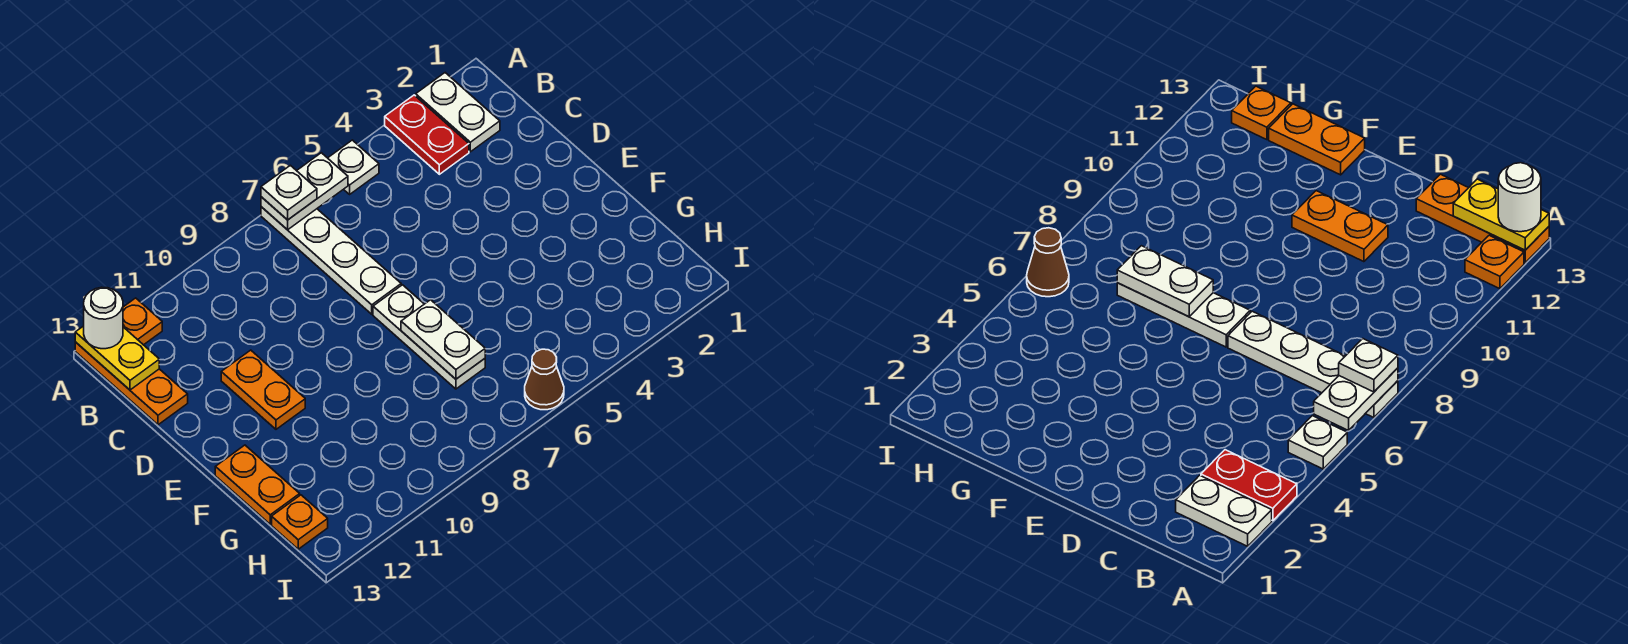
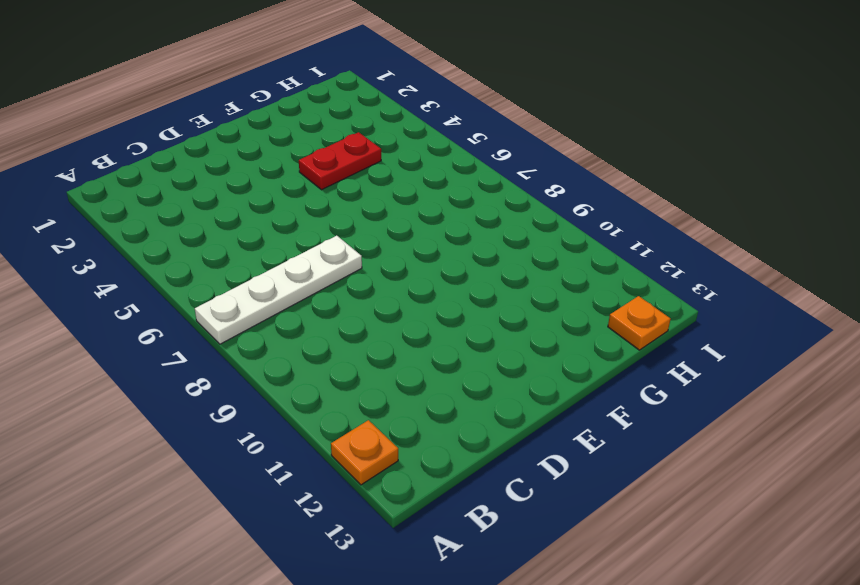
red 1x2 plate [299,132,381,190] -> red 1x2 plate moved to [385,95,469,174]
none -> white 1x2 plate [416,73,500,152]
none -> white 1x1 plate [328,140,379,194]
none -> orange 1x3 plate [75,342,188,425]

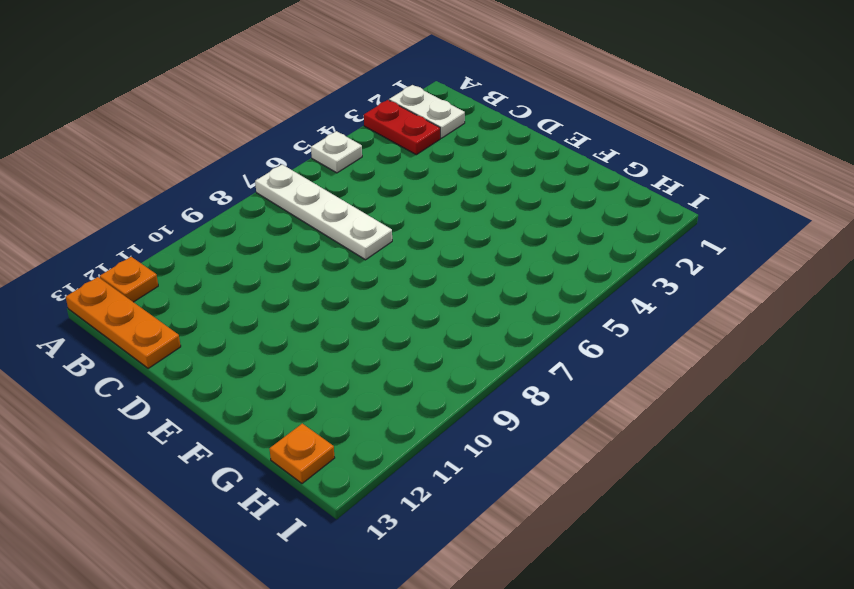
none -> orange 1x2 plate [221,350,305,429]
none -> white 1x3 plate [373,285,485,389]
none -> orange 1x2 plate [215,445,300,524]

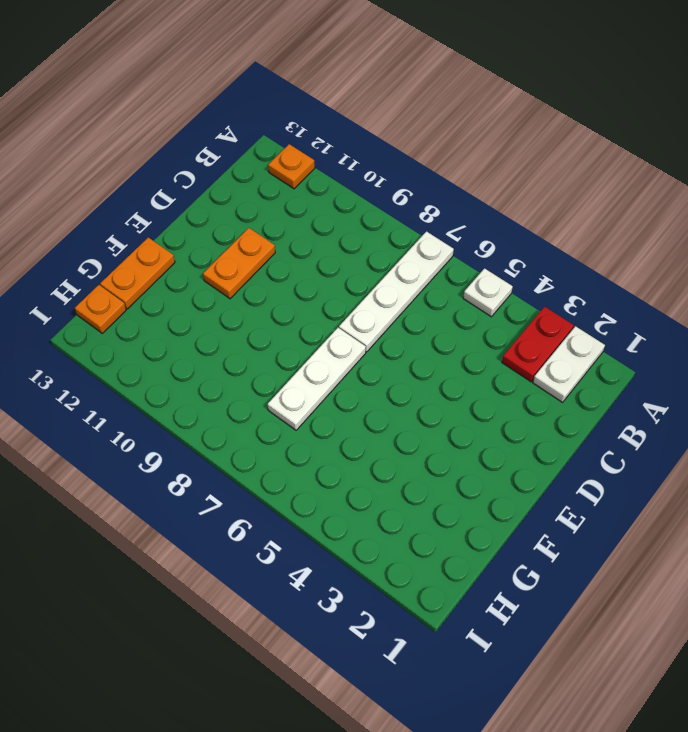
none -> orange 1x3 plate [75,342,188,425]
none -> brown 1x1 cone [525,349,564,410]
none -> white 1x2 plate [261,153,348,230]

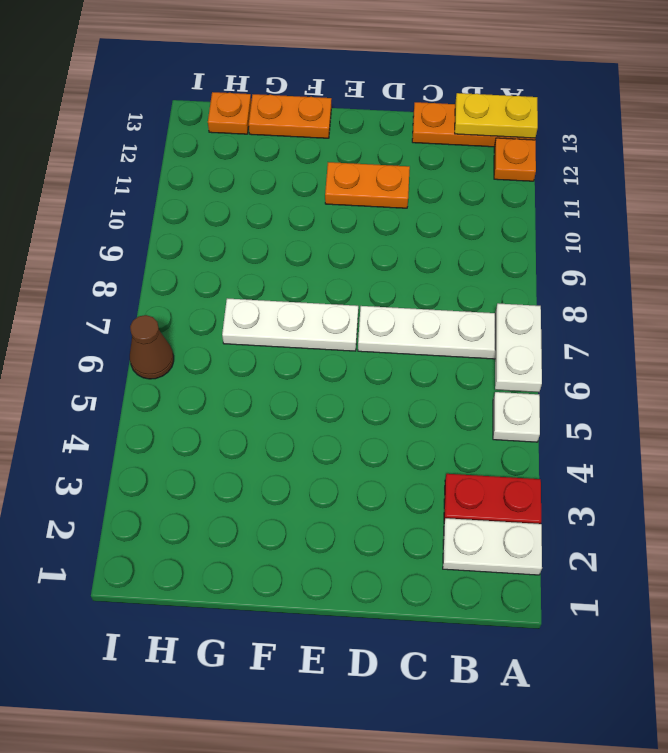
none -> white 1x2 plate [401,300,485,379]
none -> white 1x1 plate [261,165,317,220]
none -> white 1x1 round brick [84,287,123,349]

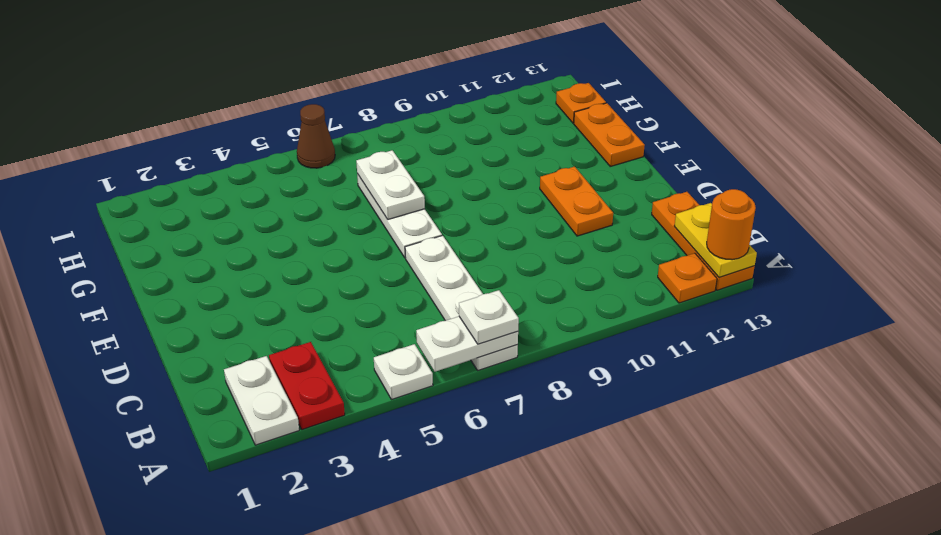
orange 1x1 round brick [707,189,756,260] -> white 1x1 round brick [84,287,123,349]

